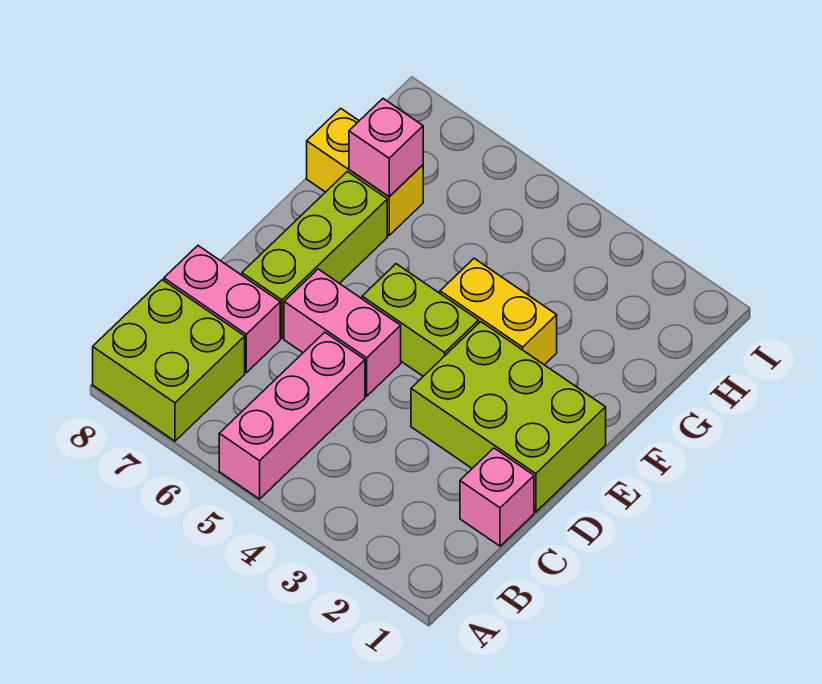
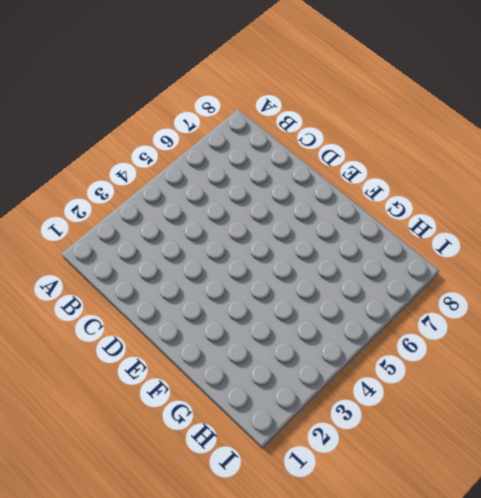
none -> pink 1x3 brick [219,332,365,499]
none -> lime 2x2 brick [93,280,245,441]

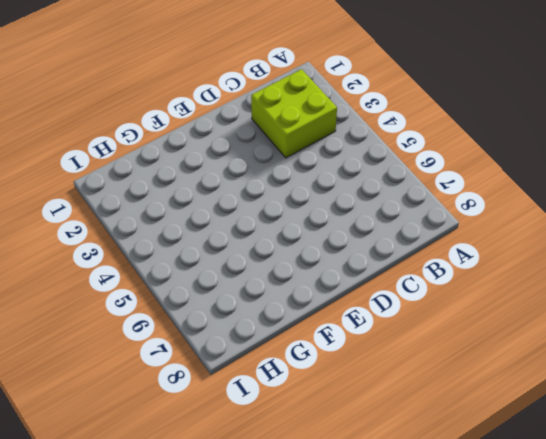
lime 2x2 brick [251,69,337,158] -> lime 2x2 brick moved to [93,280,245,441]
none -> pink 1x3 brick [219,332,365,499]
none -> pink 1x1 brick [460,448,534,546]

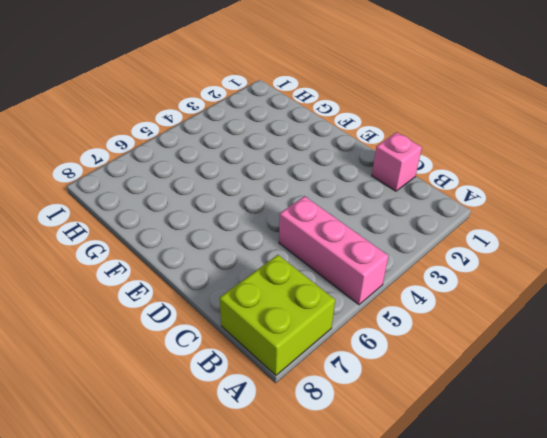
none -> pink 1x2 brick [164,246,280,373]
none -> lime 2x3 brick [411,322,606,512]

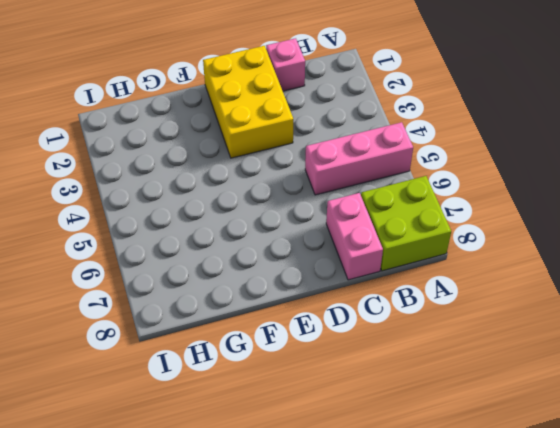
yellow 2x3 brick [203,46,293,158] -> lime 2x3 brick [411,322,606,512]
none -> pink 1x2 brick [284,269,401,396]
none -> lime 1x3 brick [242,172,387,338]

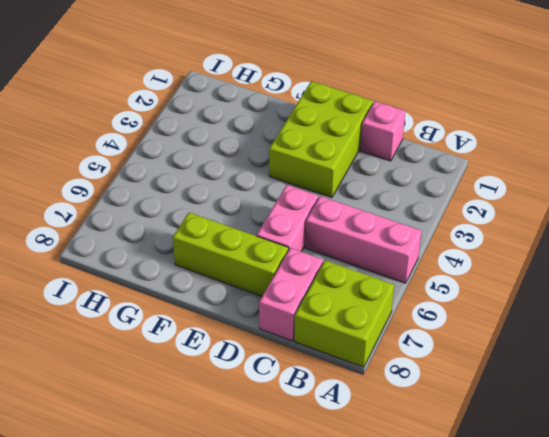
none -> lime 1x2 brick [362,264,479,376]
none -> yellow 1x2 brick [440,258,557,365]

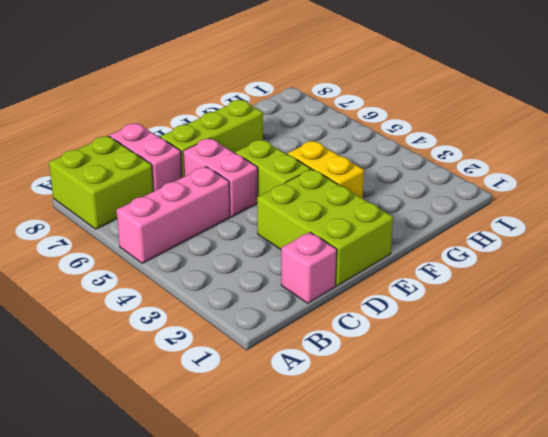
none -> yellow 1x2 brick [307,108,423,235]
none -> pink 1x1 brick [349,99,423,197]

